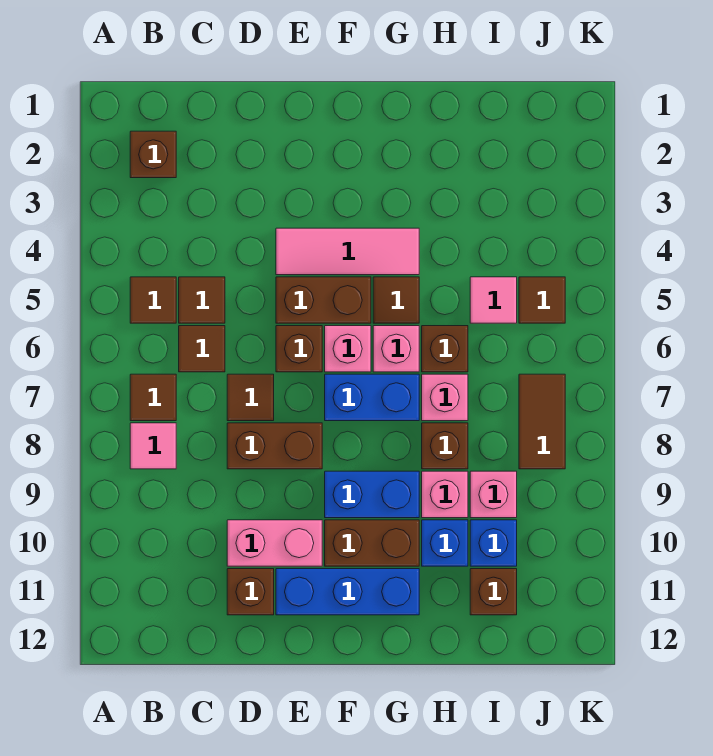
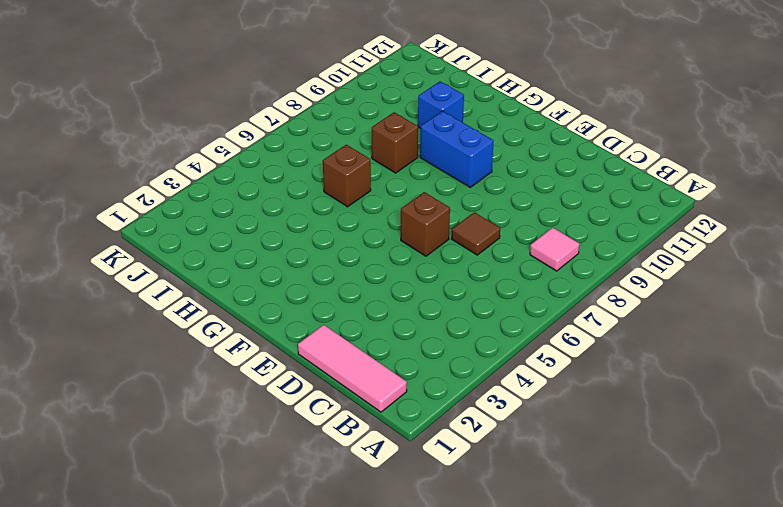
pink 1x3 tile [298,325,407,412] -> pink 1x3 tile moved to [276,228,419,275]
none -> brown 1x1 brick [130,131,176,178]
none -> brown 1x1 tile [130,277,176,323]
none -> brown 1x1 tile [130,374,176,421]
none -> brown 1x1 tile [179,277,225,323]

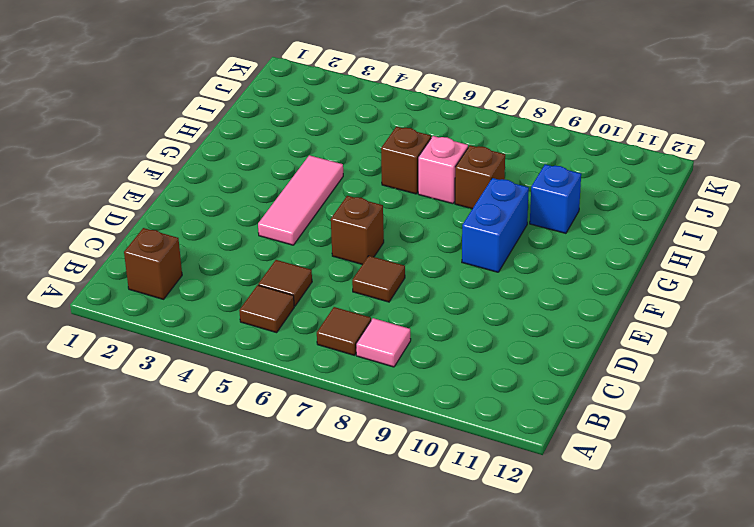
none -> brown 1x1 tile [179,326,225,372]
none -> brown 1x2 brick [227,423,322,469]
none -> pink 1x2 brick [227,520,322,566]
none -> brown 1x1 brick [227,569,274,615]

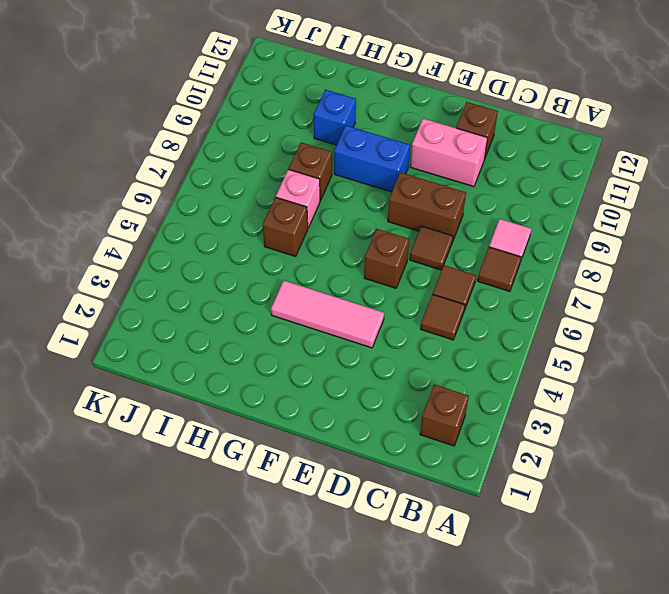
none -> brown 1x1 tile [130,277,176,323]
none -> brown 1x2 brick [276,277,371,323]
none -> blue 1x3 brick [276,569,419,615]
none -> pink 1x1 brick [325,326,371,372]

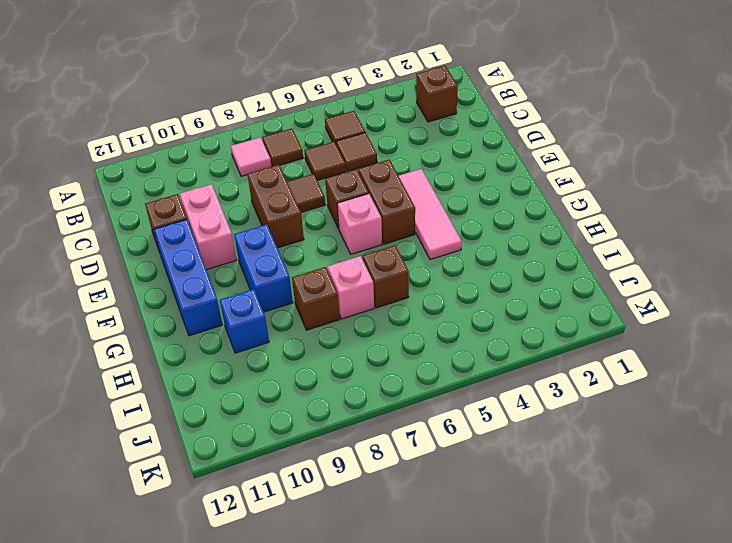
none -> blue 1x2 brick [325,374,419,421]
none -> brown 1x2 brick [325,520,419,566]
none -> brown 1x1 tile [373,277,419,323]
none -> pink 1x1 brick [373,326,419,372]

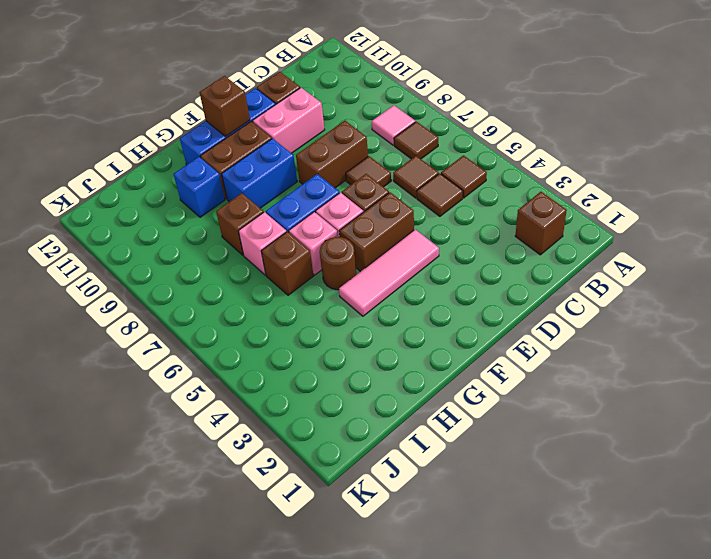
brown 1x1 brick [200,76,250,137] -> brown 1x1 brick moved to [470,569,517,615]
brown 1x1 round brick [320,237,356,290] -> brown 1x1 tile [373,277,419,323]
none -> pink 1x1 brick [422,471,468,518]
none -> pink 1x1 tile [470,277,517,323]
none -> pink 1x1 brick [470,471,517,518]
none -> blue 1x1 brick [470,520,517,566]

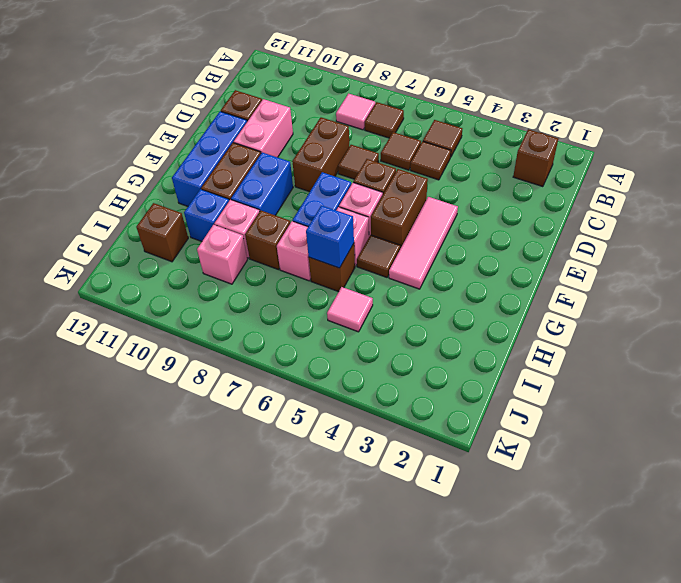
blue 1x1 brick [306,205,354,268] -> blue 1x1 brick moved to [470,520,517,566]
none -> brown 1x1 tile [519,277,565,323]
none -> brown 1x2 tile [519,374,565,469]

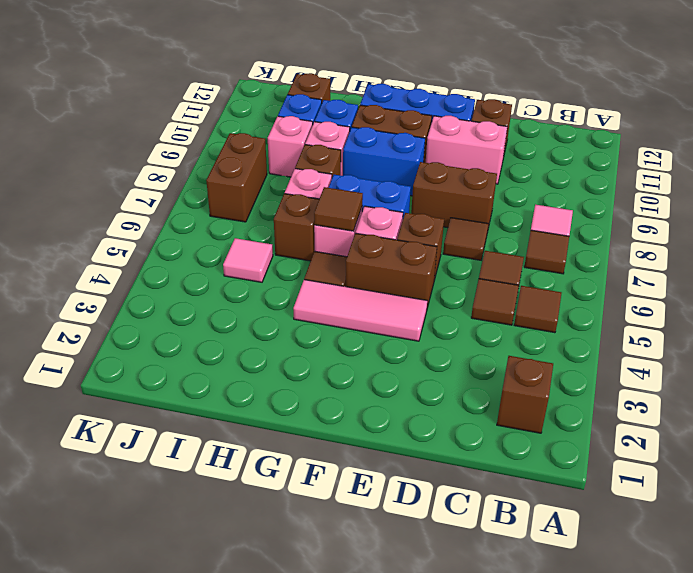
brown 1x1 tile [314,187,363,231] -> brown 1x1 tile moved to [519,277,565,323]
brown 1x2 brick [206,133,267,222] -> brown 1x2 tile [519,374,565,469]

